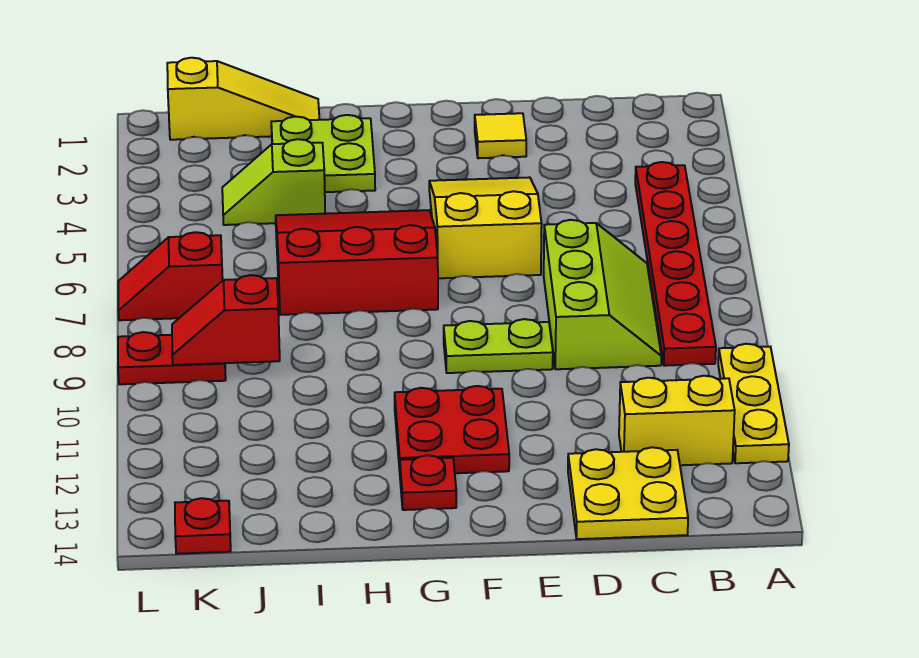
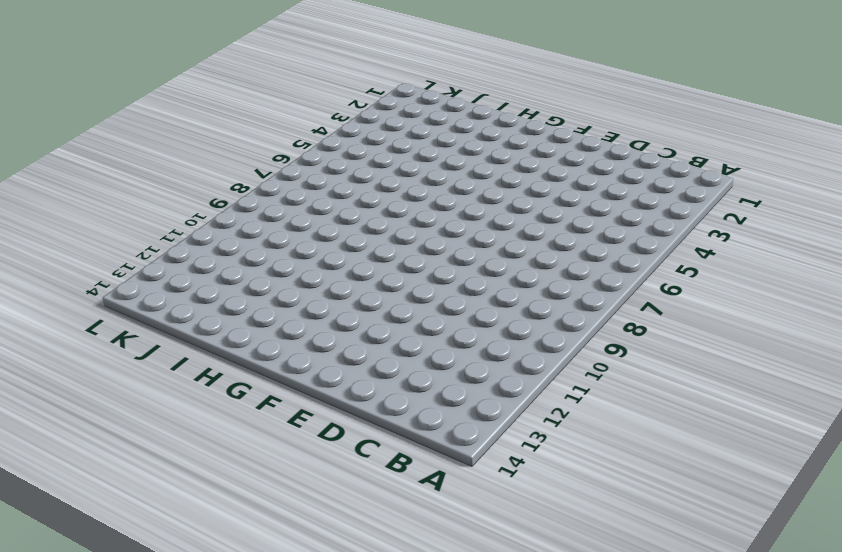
none -> yellow 1x3 plate [718,344,789,463]
none -> red 1x6 plate [635,162,716,366]
none -> yellow 1x2 brick [619,376,735,465]

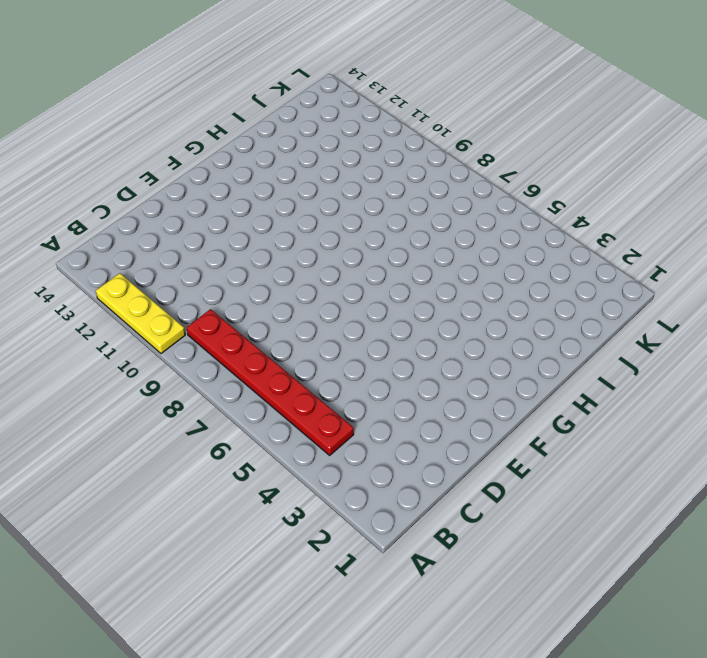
none -> yellow 1x2 brick [619,376,735,465]
none -> lime 2x3 slope [544,220,661,369]
none -> yellow 2x2 plate [568,447,688,539]

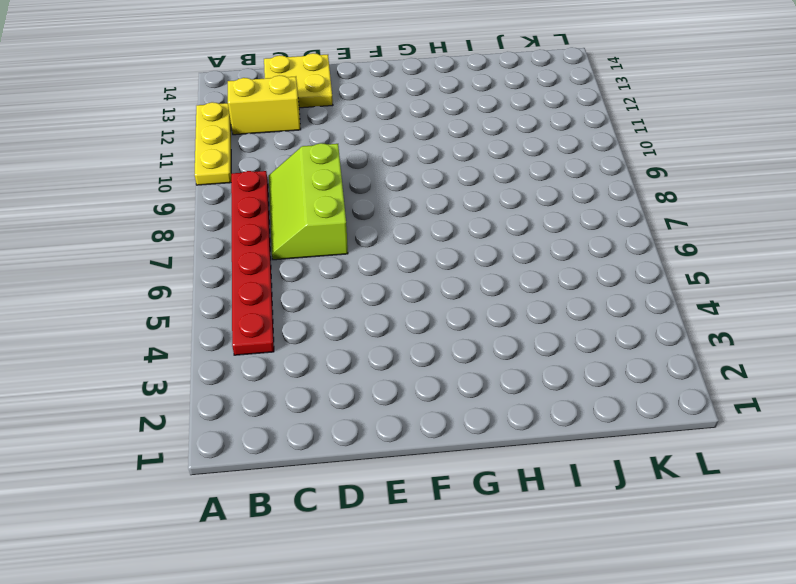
none -> yellow 1x1 tile [475,113,526,158]
none -> yellow 2x3 slope [429,177,542,278]
none -> lime 1x2 plate [444,319,553,373]

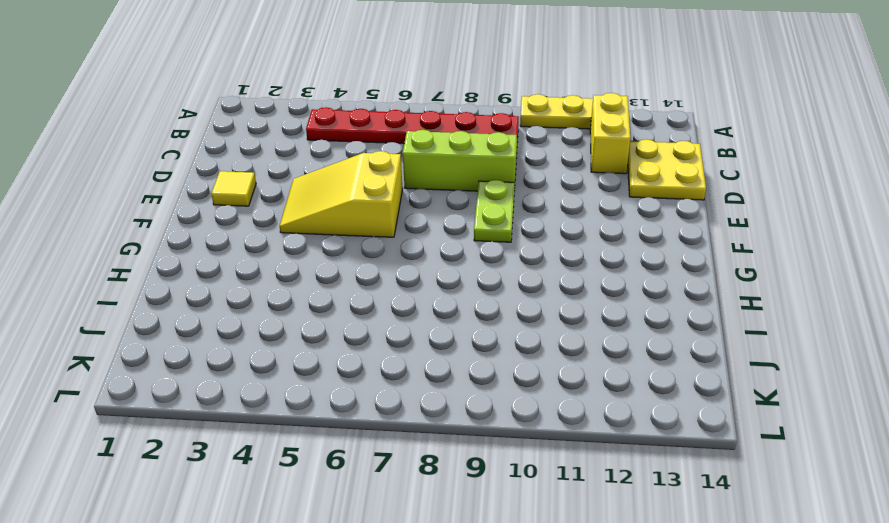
none -> red 2x2 plate [395,386,509,473]
none -> red 3x3 slope [276,210,438,315]
none -> red 1x1 plate [400,455,456,510]

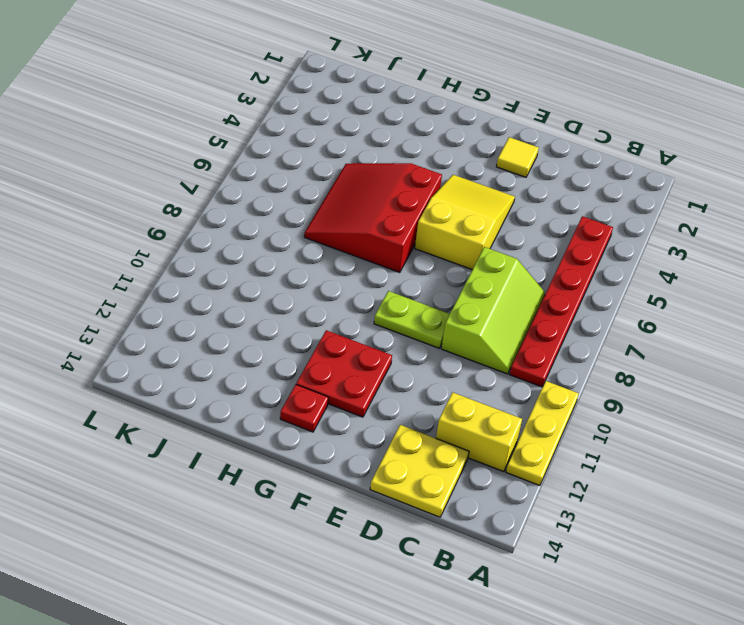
red 3x3 slope [304,163,442,273] -> red 3x3 slope turned to [276,210,438,315]
none -> lime 2x2 plate [271,115,375,192]
none -> yellow 1x3 slope [167,58,319,140]
none -> lime 1x2 slope [222,139,325,225]

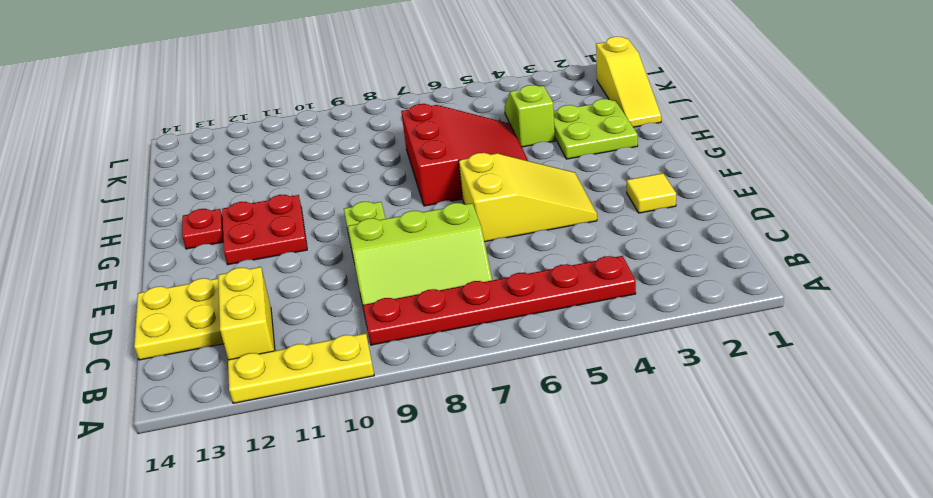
none -> red 1x2 slope [118,232,223,320]
none -> red 1x2 plate [118,332,226,384]
none -> red 1x1 plate [175,498,231,554]

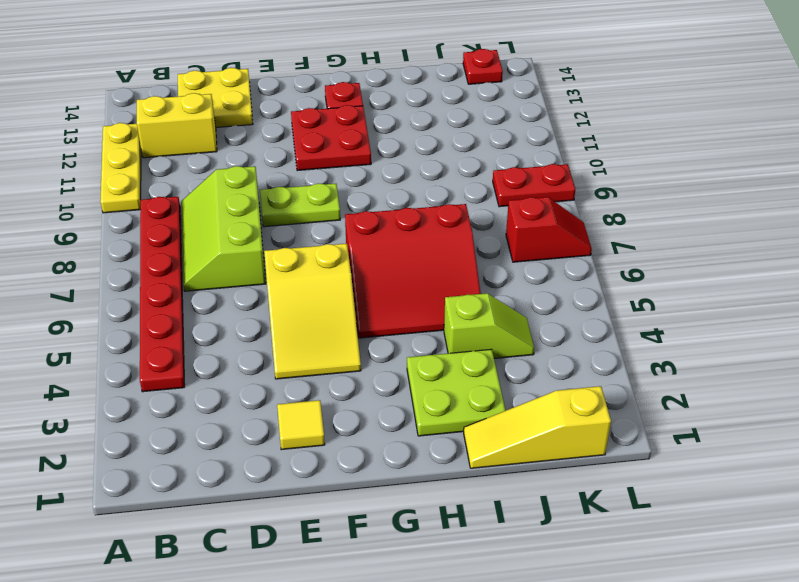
none -> red 1x2 slope [172,275,280,365]

